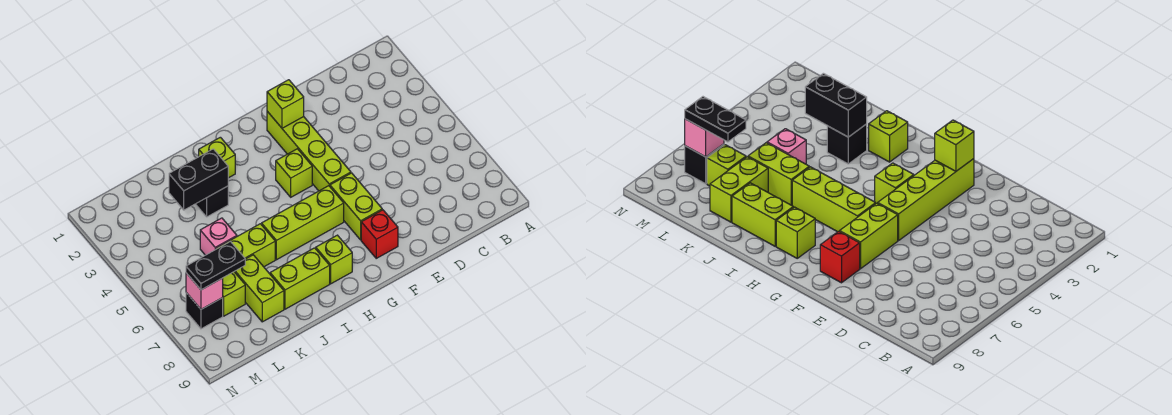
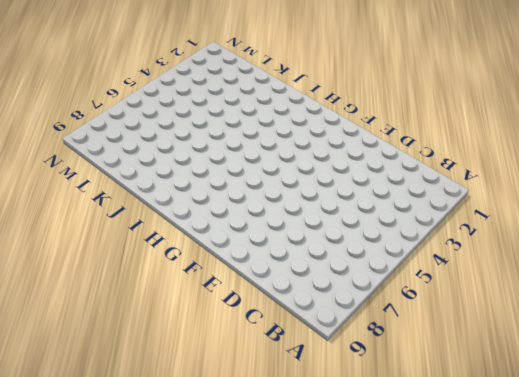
none -> lime 1x4 brick [267,111,351,191]
none -> lime 1x2 brick [330,173,382,240]
none -> red 1x1 brick [361,210,398,258]

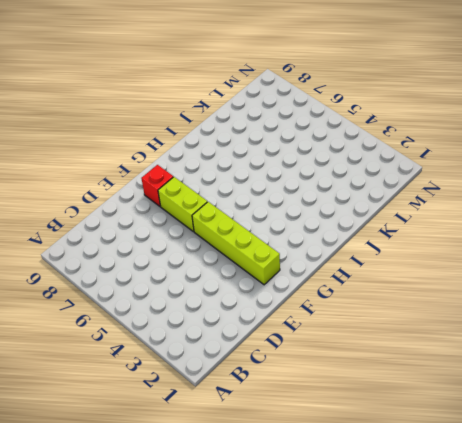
none -> lime 1x1 brick [276,149,312,197]
none -> lime 1x3 brick [262,186,344,260]
none -> lime 1x1 brick [316,235,352,284]

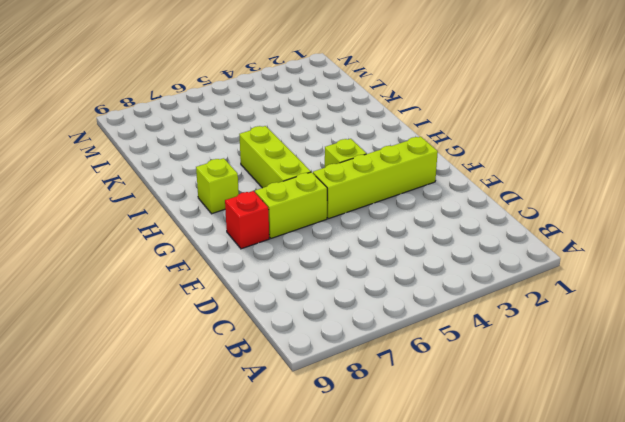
none -> lime 1x1 brick [199,137,235,178]
none -> lime 1x2 brick [270,248,330,309]
none -> black 1x1 brick [196,186,228,217]

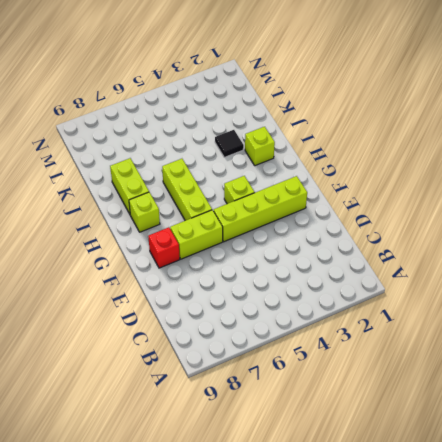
black 1x1 tile [215,130,244,157] -> black 1x1 brick [196,186,228,217]
none -> lime 1x2 brick [216,224,275,267]
none -> pink 1x1 brick [200,218,237,255]
none -> lime 1x2 brick [234,255,284,322]

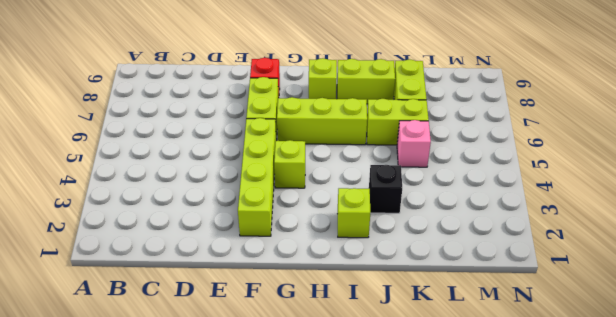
none -> lime 1x1 brick [223,272,245,316]
none -> black 1x1 brick [186,293,223,329]
none -> lime 1x1 brick [267,80,304,128]

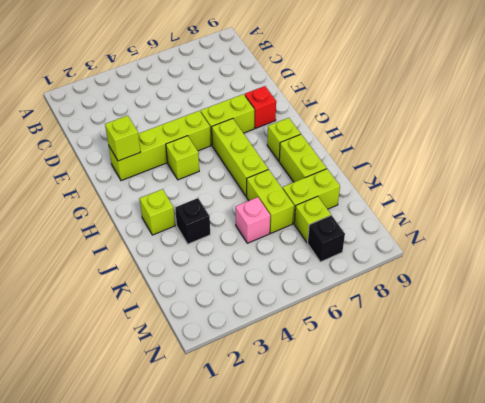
none -> black 1x2 brick [169,149,228,210]
none -> pink 1x1 brick [186,273,223,309]
none -> black 1x2 plate [186,242,245,290]

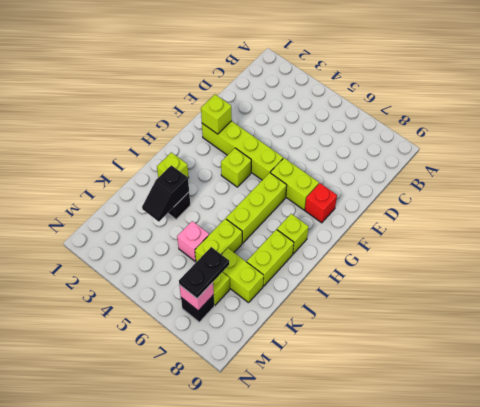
black 1x2 slope [142,165,189,222] -> black 1x2 brick [169,149,228,210]

